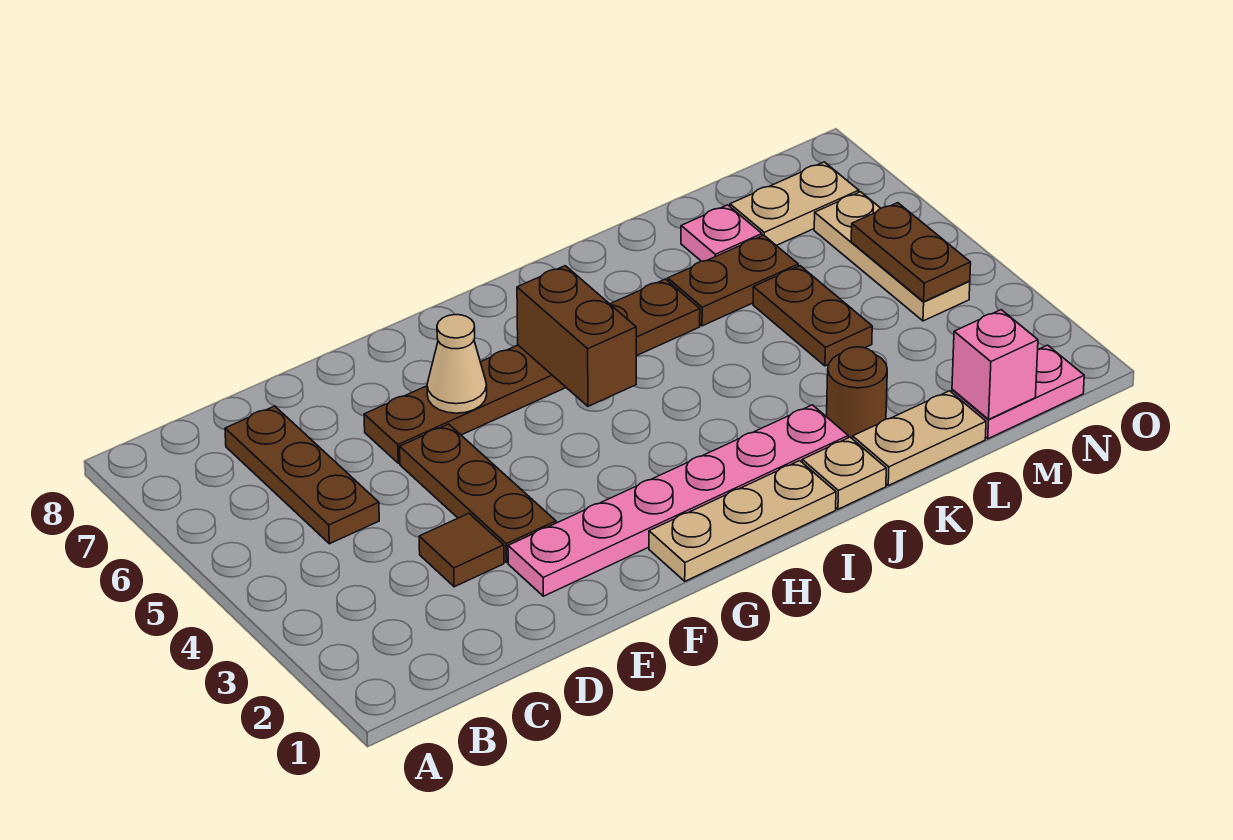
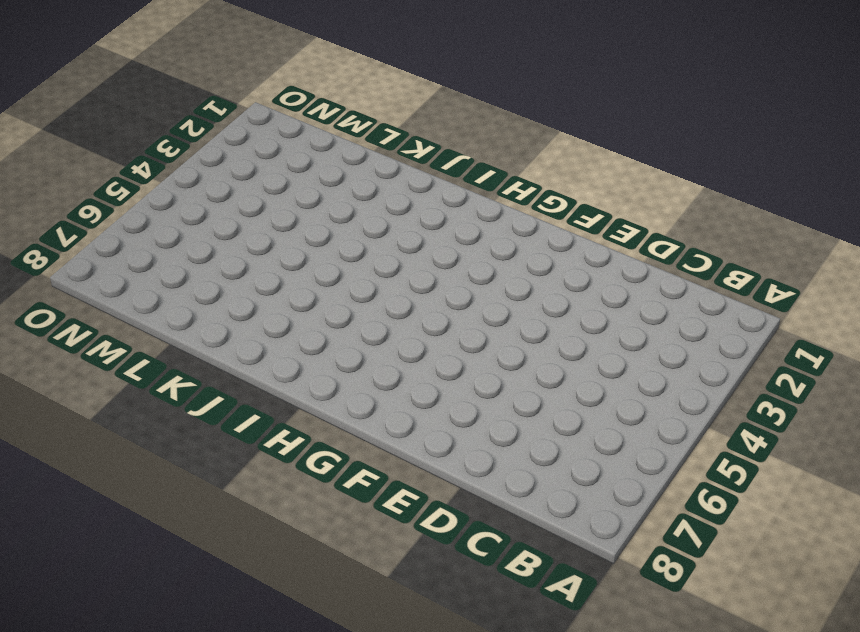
none -> brown 1x3 plate [225,406,379,544]
none -> brown 1x1 tile [419,513,504,587]
none -> pink 1x6 plate [508,405,848,596]

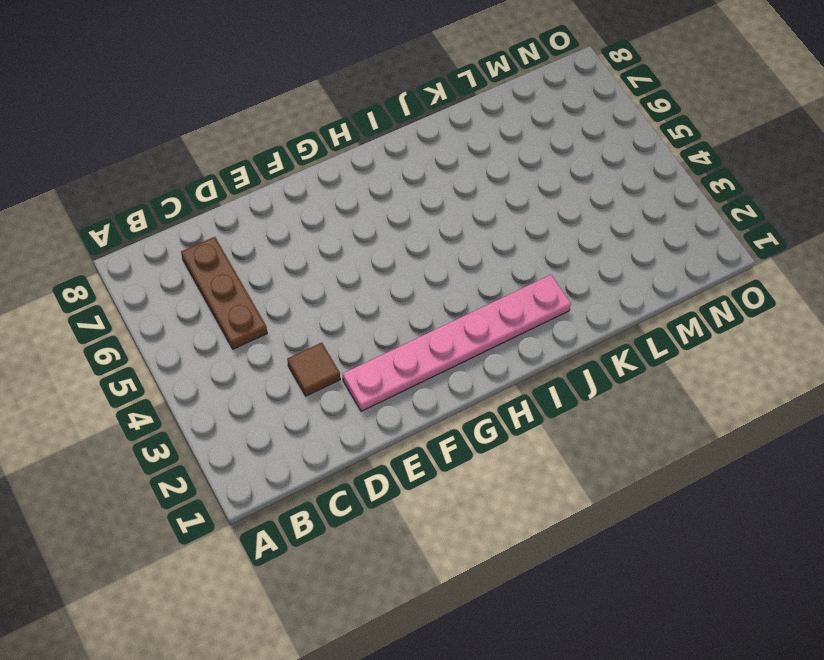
none -> brown 1x3 plate [400,424,556,562]
none -> brown 1x6 plate [364,279,700,463]
none -> tan 1x3 plate [649,461,836,581]

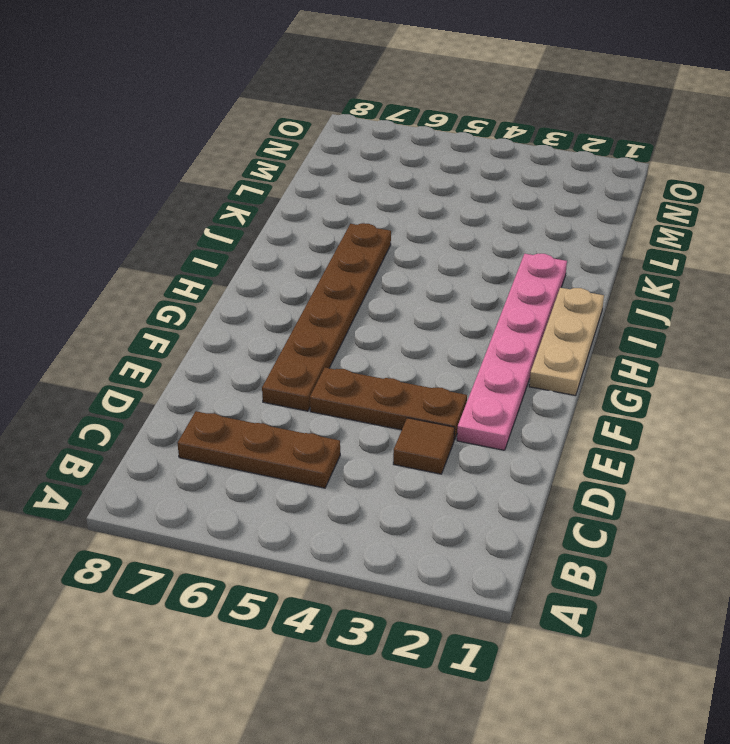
none -> tan 1x1 plate [802,437,886,509]
none -> tan 1x2 plate [853,391,986,486]
none -> brown 1x1 round brick [827,347,887,439]

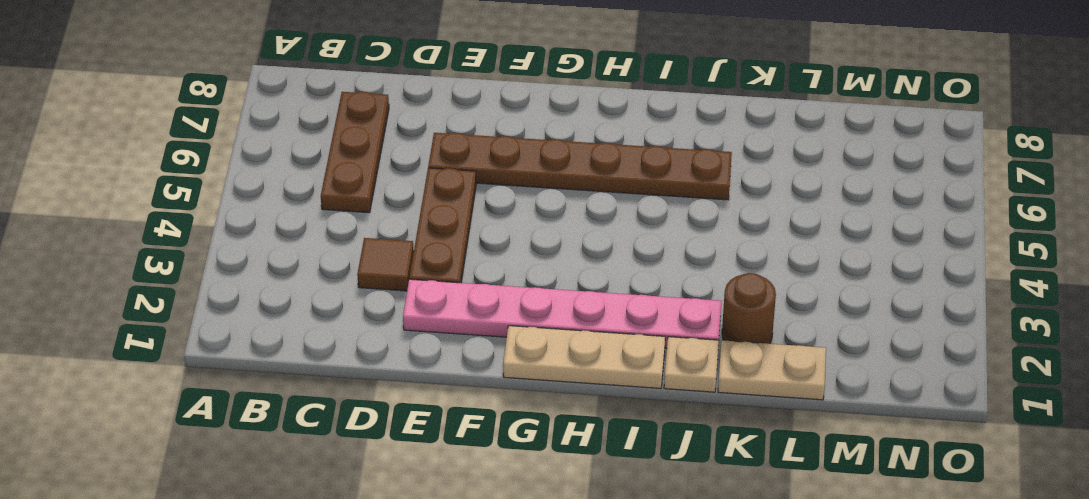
none -> brown 1x2 plate [668,235,798,326]
none -> brown 1x2 plate [753,266,872,366]
none -> pink 1x1 plate [681,205,762,261]

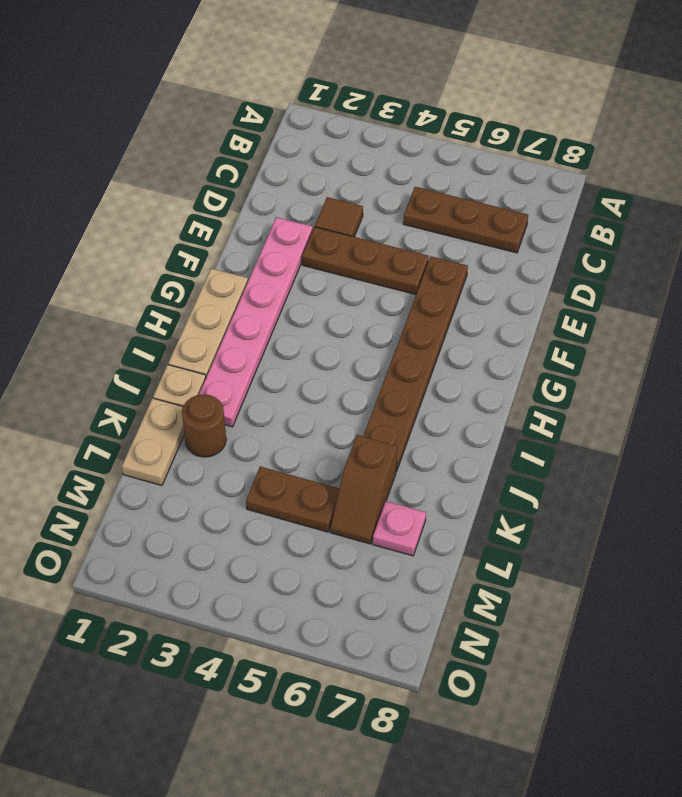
brown 1x2 slope [330,435,397,544] -> brown 1x2 plate [668,235,798,326]
none -> pink 1x2 plate [952,345,1084,439]
none -> tan 1x2 plate [730,162,859,245]
none -> tan 1x3 plate [814,192,970,321]

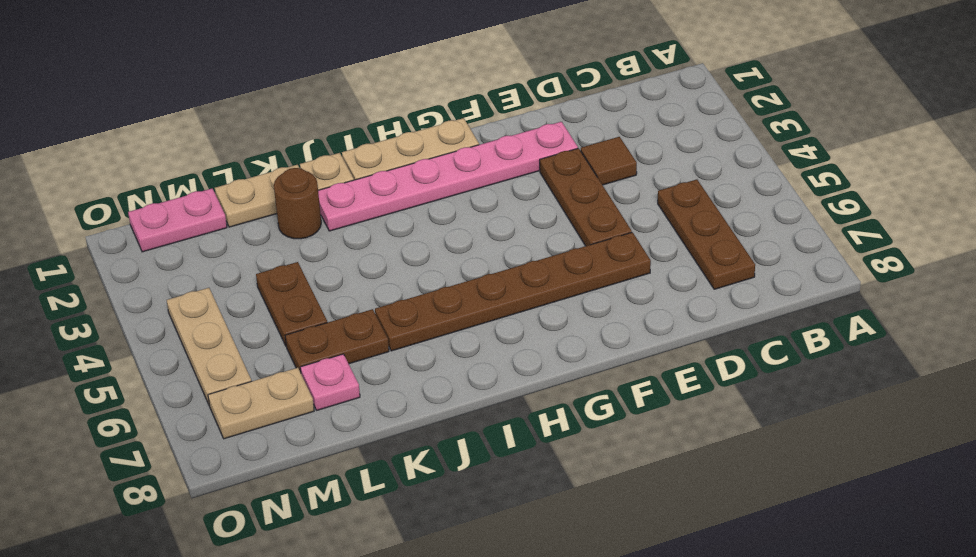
none -> tan 1x1 cone [427,315,487,413]
none -> brown 1x2 brick [517,266,636,406]
none -> pink 1x1 brick [952,310,1038,419]

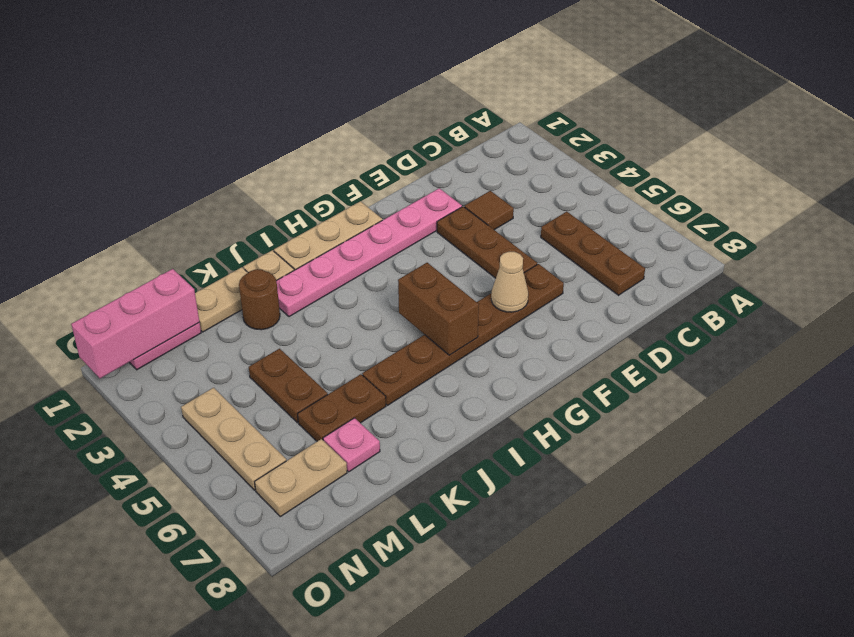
pink 1x3 brick [71,269,199,378] -> pink 1x1 brick [952,310,1038,419]
none -> brown 1x2 plate [851,203,971,302]

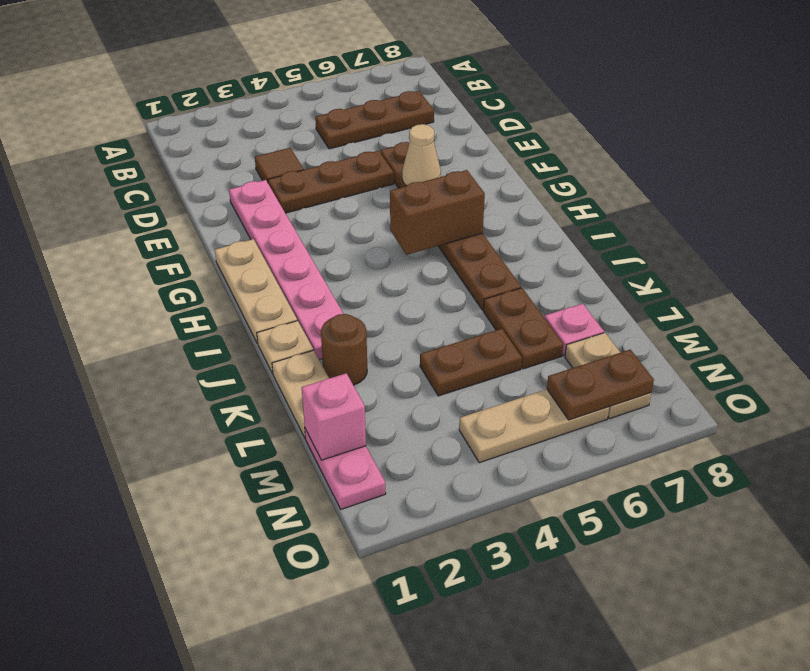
brown 1x2 plate [547,350,654,420] -> brown 1x2 plate moved to [851,203,971,302]

